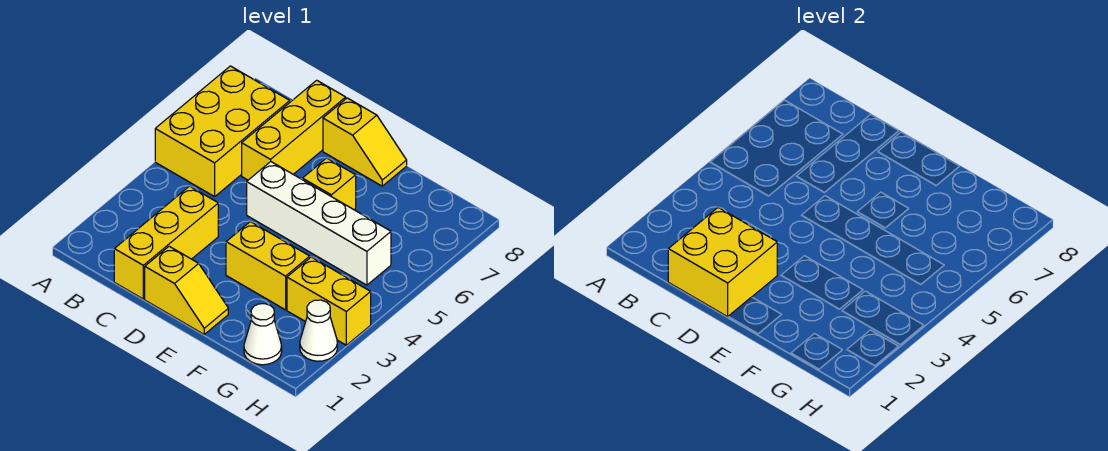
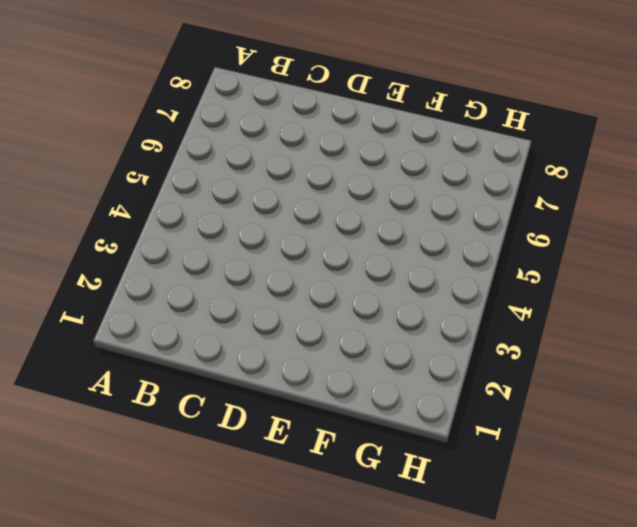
none -> yellow 2x3 brick [155,66,290,197]
none -> yellow 1x3 brick [114,186,218,299]
none -> yellow 1x3 brick [242,80,346,180]

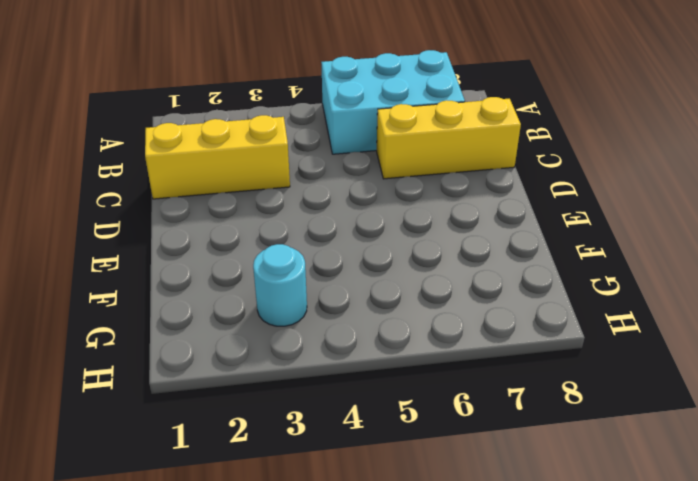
cyan 2x3 brick [321,50,465,154] -> yellow 2x3 brick [155,66,290,197]
cyan 1x1 round brick [253,244,307,326] -> yellow 1x2 brick [287,257,371,345]
none -> yellow 1x2 slope [145,246,228,334]
none -> white 1x4 brick [247,162,391,285]
none -> yellow 1x2 slope [323,98,407,186]

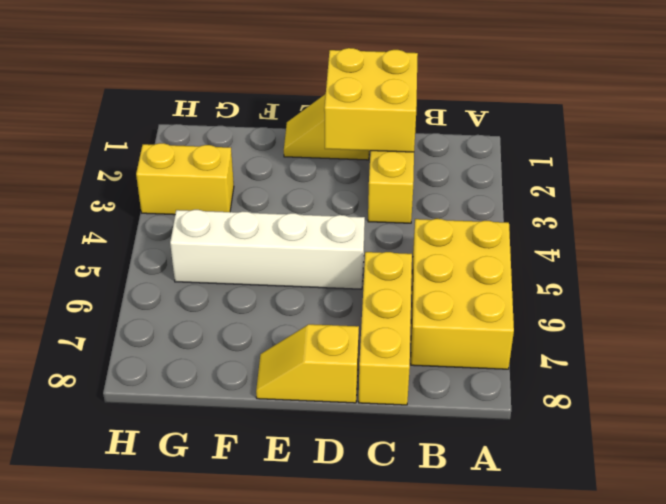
none -> yellow 1x2 brick [226,222,310,310]
none -> yellow 1x1 brick [302,158,356,210]
none -> white 1x1 cone [244,304,282,365]

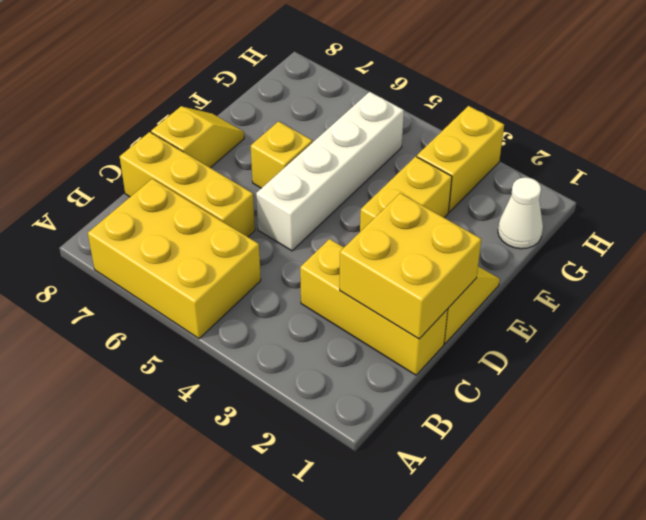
none -> white 1x1 cone [300,300,337,361]

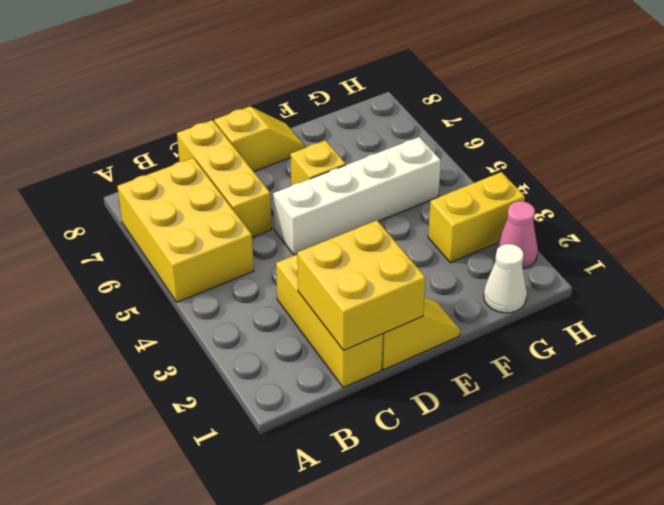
pink 1x1 cone [496,201,538,268] -> white 1x1 cone [300,300,337,361]
none -> yellow 1x2 brick [226,222,310,310]

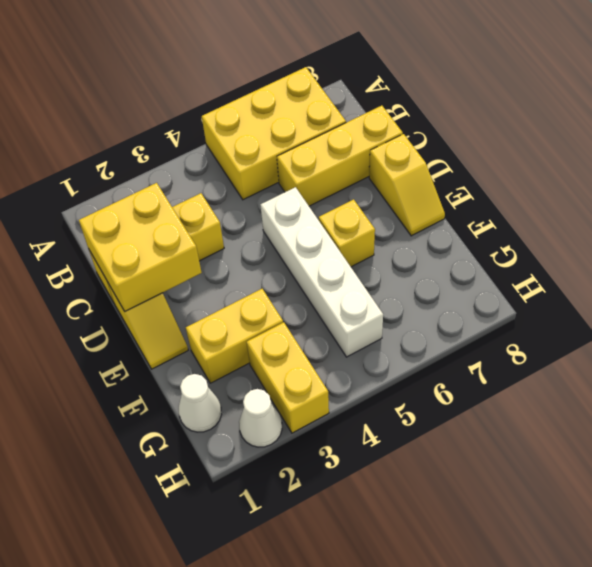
yellow 1x2 brick [186,289,283,383] -> yellow 1x2 brick turned to [226,222,310,310]

